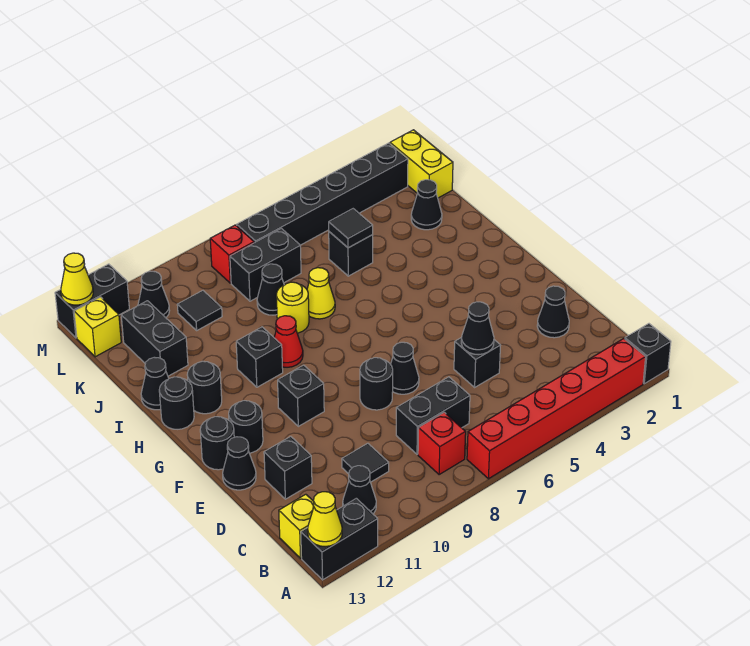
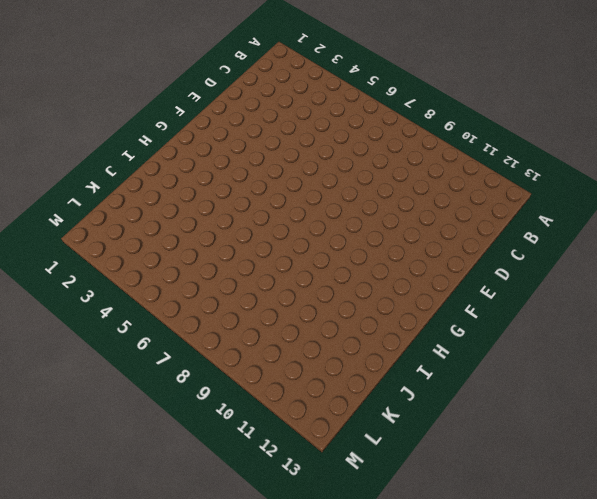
none -> black 1x1 brick [625,324,671,384]
none -> red 1x6 brick [467,339,646,479]
none -> black 1x2 brick [301,498,378,580]
none -> red 1x1 brick [418,412,466,475]

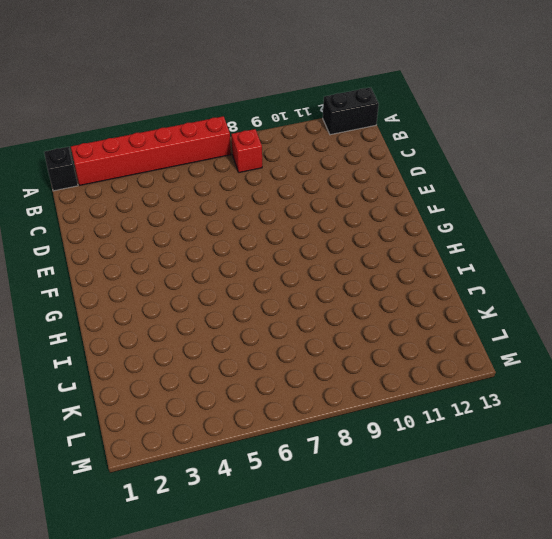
none -> black 1x1 cone [343,466,376,514]
none -> yellow 1x1 brick [279,494,314,558]
none -> black 1x2 brick [396,377,470,454]
none -> black 1x1 tile [342,443,389,482]

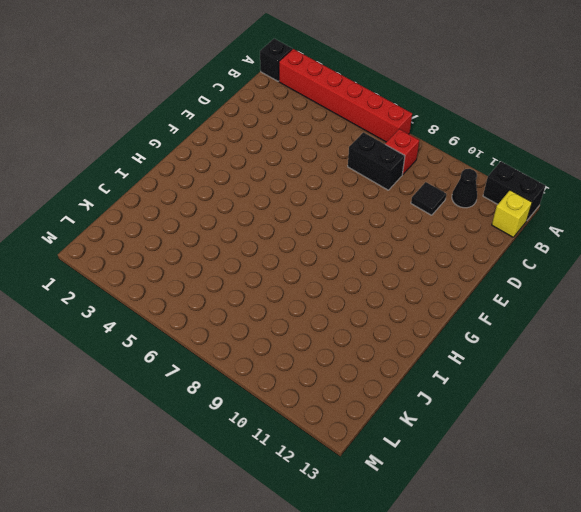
none -> black 1x1 cone [537,286,569,338]
none -> black 1x1 brick [454,337,501,387]
none -> black 1x1 brick [264,436,312,499]
none -> black 1x1 cone [390,342,419,394]

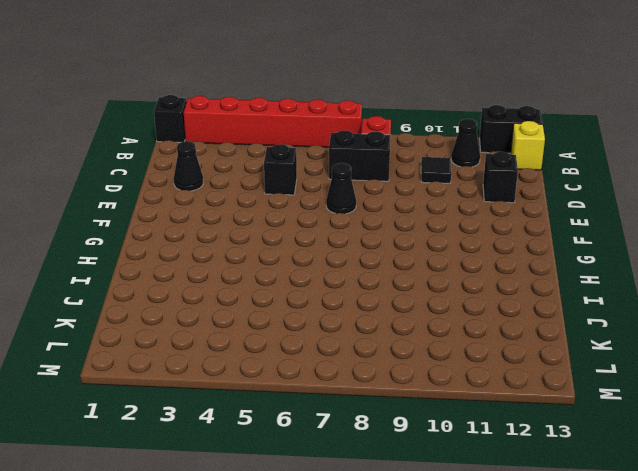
none -> black 1x1 round brick [360,358,393,410]
none -> black 1x1 cone [223,437,256,490]
none -> black 1x1 brick [278,365,324,426]
none -> black 1x1 round brick [229,401,263,453]

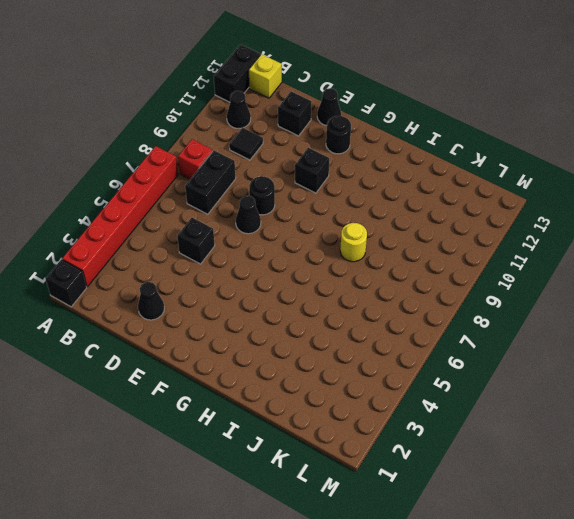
none -> black 1x1 round brick [200,417,234,470]
none -> red 1x1 cone [274,316,303,367]
none -> black 1x1 brick [236,327,283,387]
none -> black 1x1 round brick [187,361,222,414]

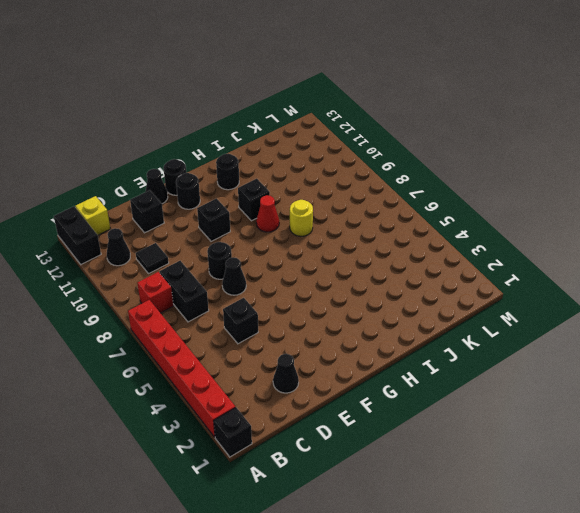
none -> black 1x1 round brick [159,377,194,429]
none -> yellow 1x1 cone [307,268,335,319]
none -> black 1x1 cone [141,357,169,410]
none -> black 1x1 cone [411,180,442,230]

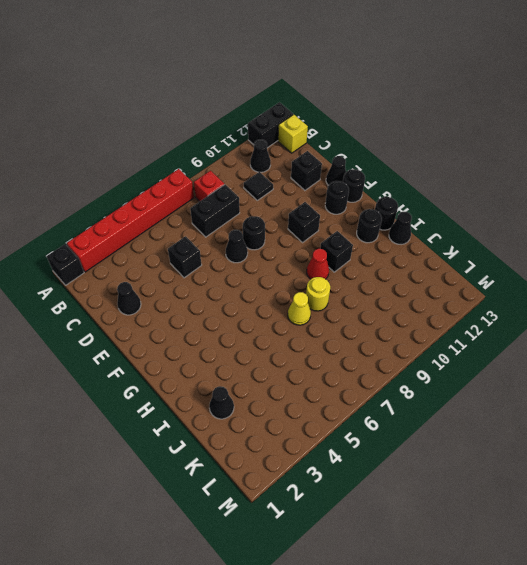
none -> black 1x1 brick [329,232,373,276]
none -> black 1x1 cone [257,264,284,315]
none -> black 1x2 brick [121,301,188,376]
none -> yellow 1x2 brick [390,130,453,198]

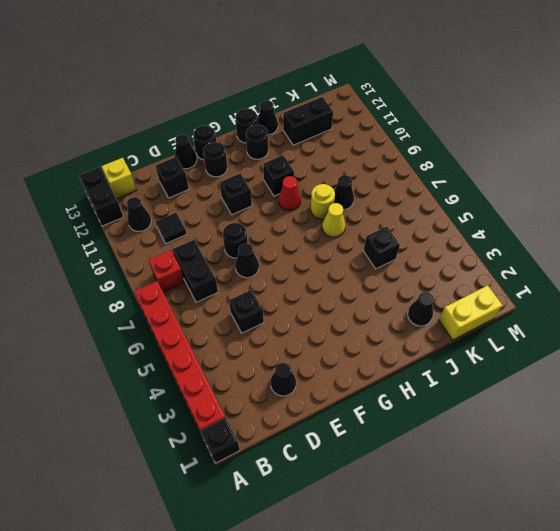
none -> black 1x2 brick [230,229,301,301]
none -> black 1x1 tile [177,291,222,330]
none -> black 1x6 brick [237,143,408,245]
none -> red 1x1 brick [210,225,254,283]

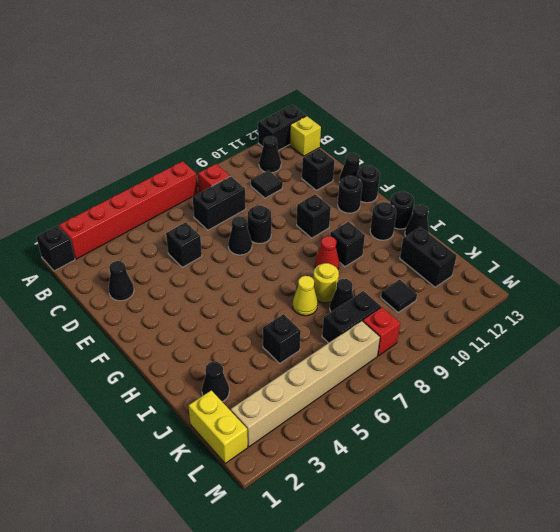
tan 1x6 brick [231,321,380,447] -> black 1x6 brick [237,143,408,245]
none -> black 1x1 cone [138,271,170,318]
none -> yellow 1x1 brick [74,297,121,357]
none -> black 1x2 brick [55,264,129,338]
none -> yellow 1x1 cone [308,492,342,547]

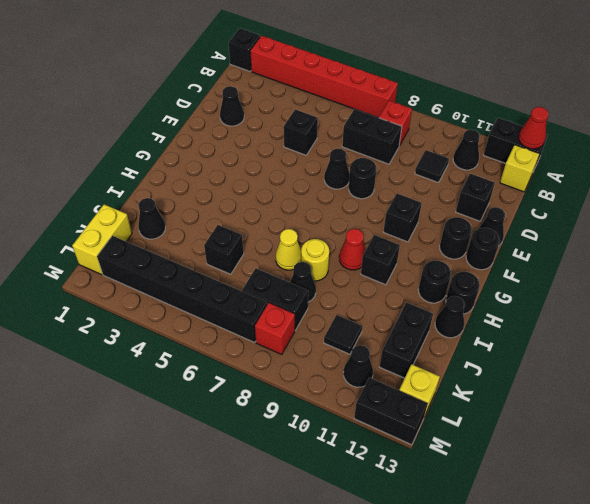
red 1x1 cone [518,107,548,149] -> yellow 1x1 cone [308,492,342,547]
none -> black 1x1 cone [461,302,494,355]
none -> black 1x1 tile [329,209,373,248]
none -> yellow 1x1 cone [61,253,93,305]

